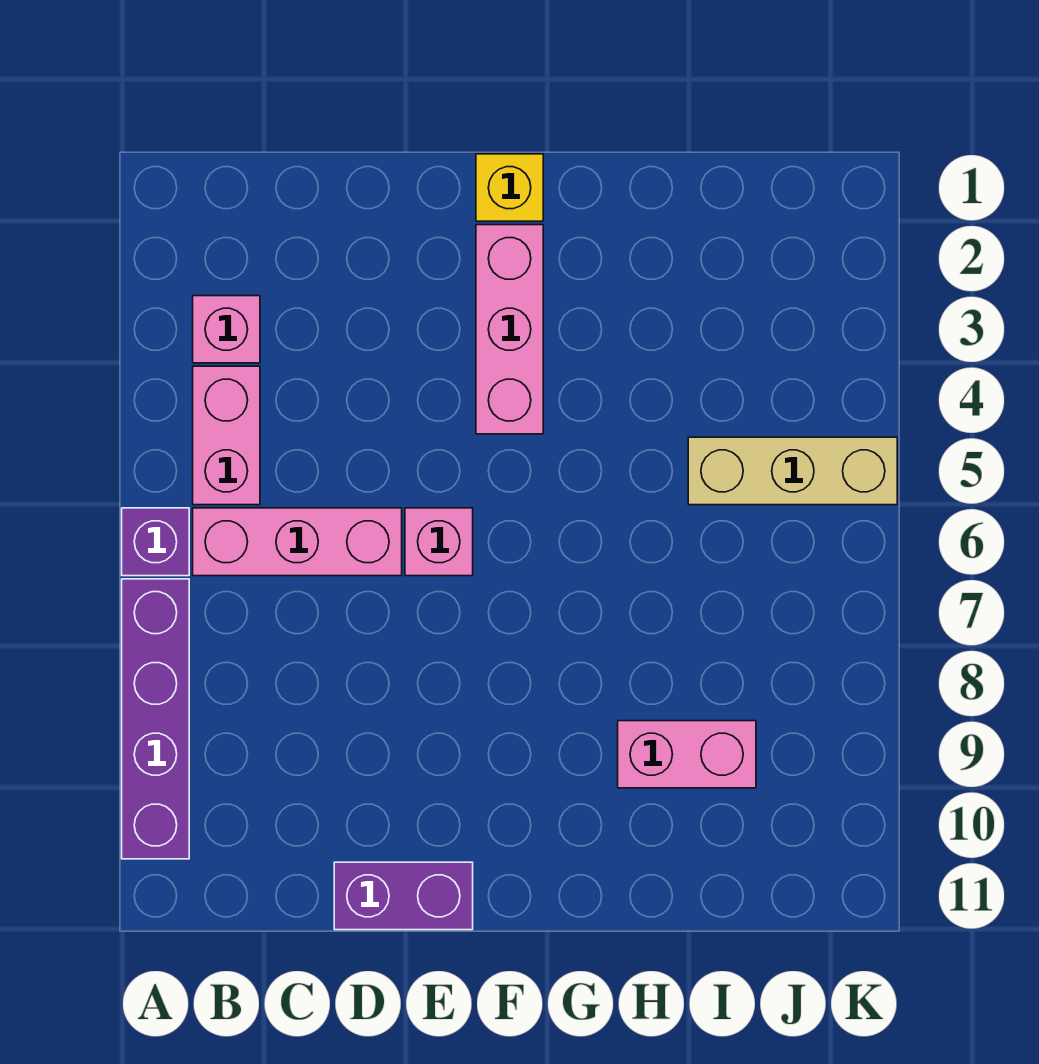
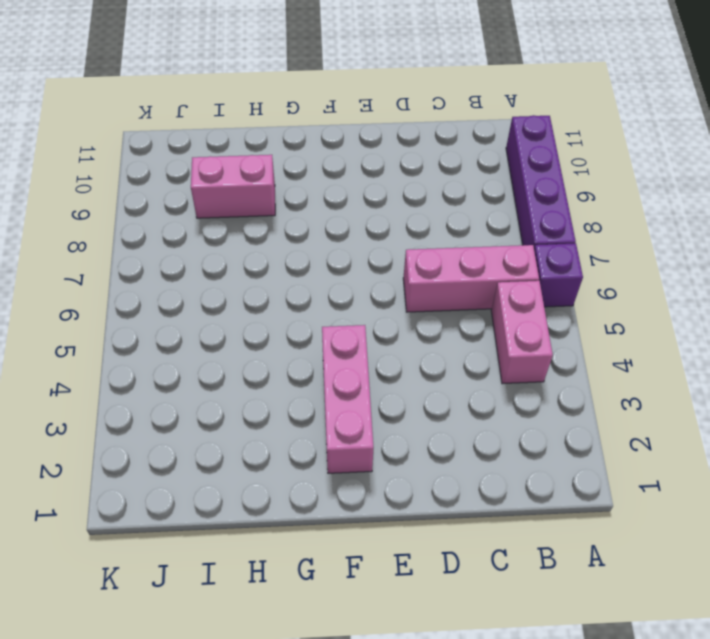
none -> pink 1x1 brick [193,296,260,363]
none -> purple 1x2 brick [334,862,473,930]

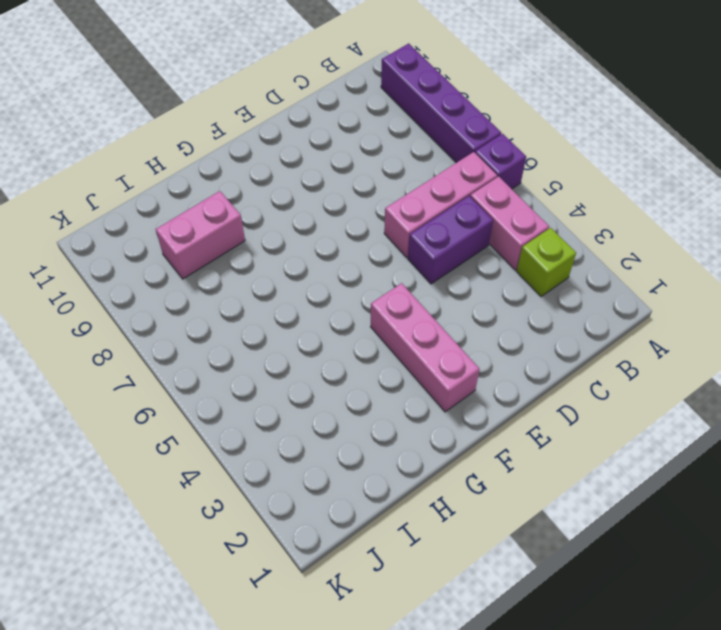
lime 1x1 brick [517,228,576,297] -> pink 1x1 brick [193,296,260,363]
purple 1x2 brick [408,196,493,284] -> purple 1x2 brick moved to [334,862,473,930]
none -> pink 1x1 brick [405,508,473,576]
none -> yellow 1x1 brick [476,154,543,221]

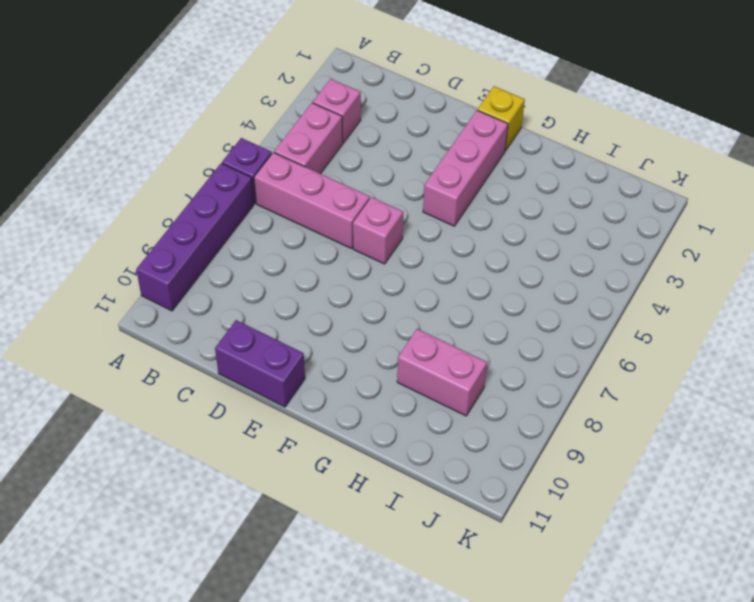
none -> tan 1x3 brick [688,437,897,505]

